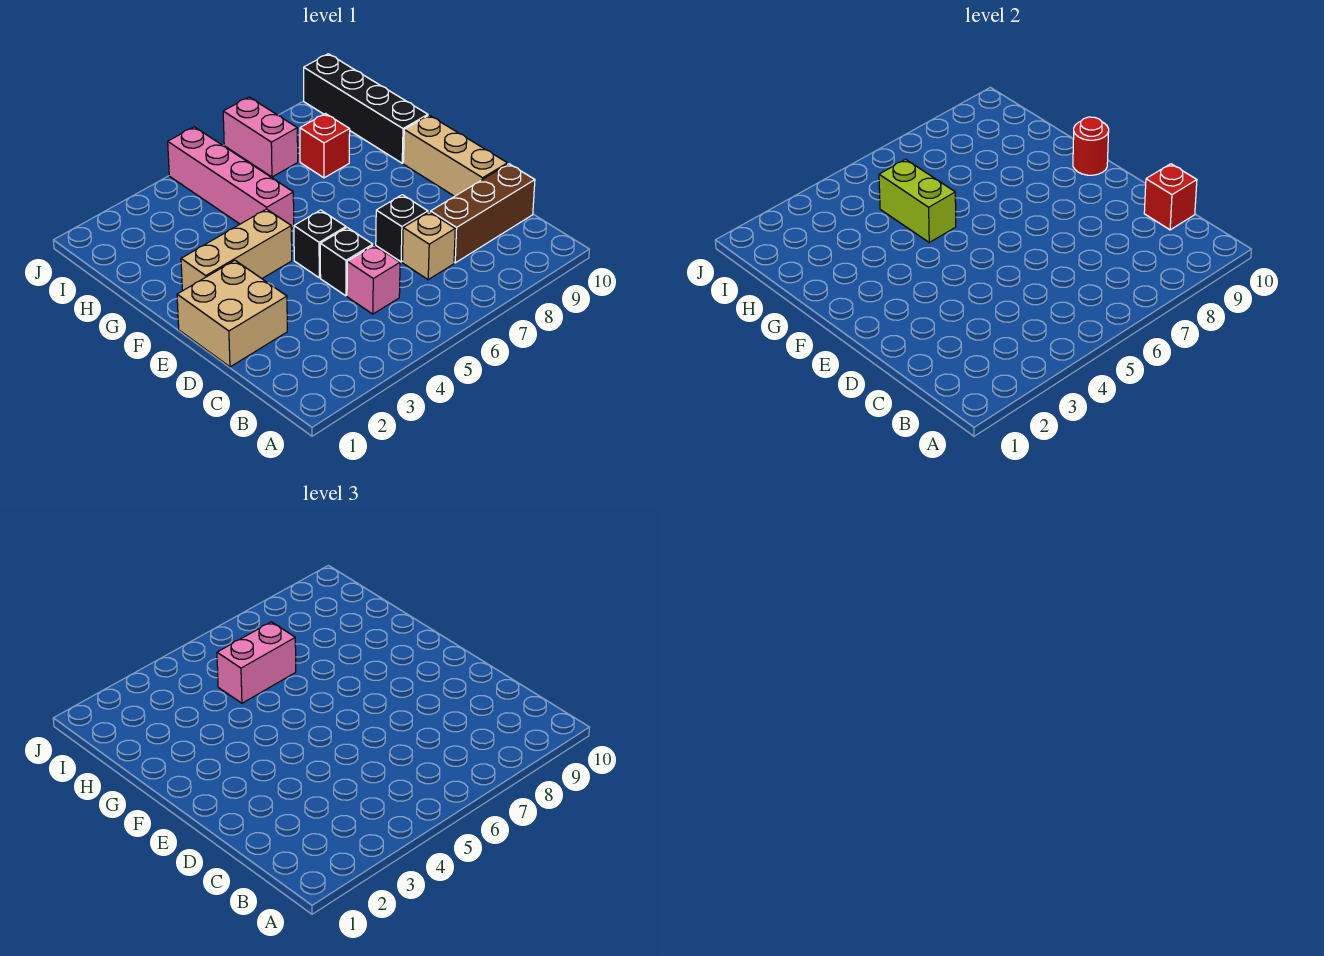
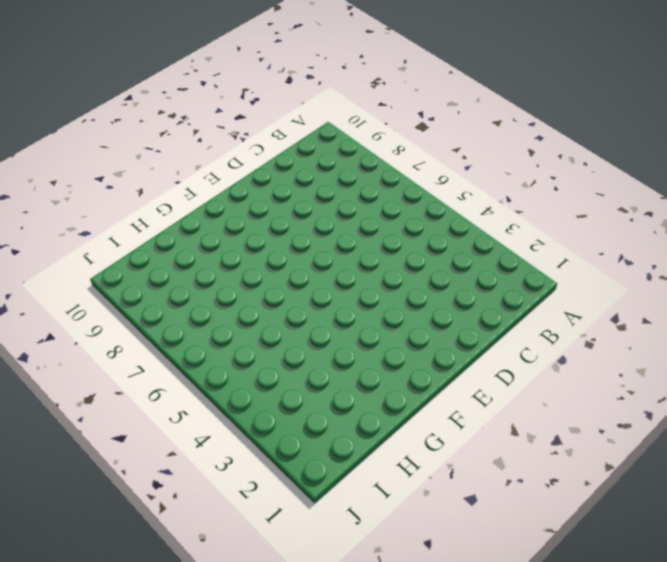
none -> pink 1x1 brick [347,245,400,314]
none -> tan 1x1 brick [402,212,455,280]
none -> brown 1x3 brick [430,164,535,263]

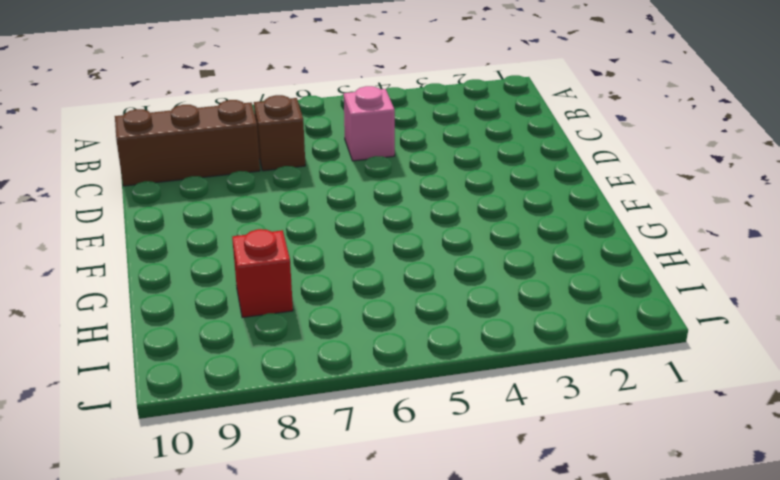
brown 1x1 brick [254,95,305,171] -> tan 1x1 brick [402,212,455,280]
none -> tan 2x2 brick [177,260,287,367]
none -> black 1x1 brick [320,228,373,296]
none -> black 1x1 brick [376,195,428,262]

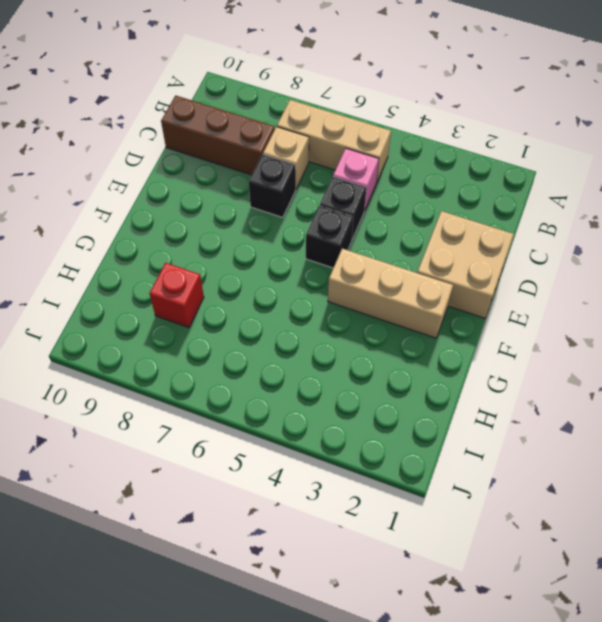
tan 1x3 brick [277,100,391,183] -> tan 1x3 brick turned to [404,115,507,196]
none -> pink 1x4 brick [168,127,294,229]
none -> black 1x4 brick [304,54,428,163]
none -> pink 1x2 brick [223,97,298,177]

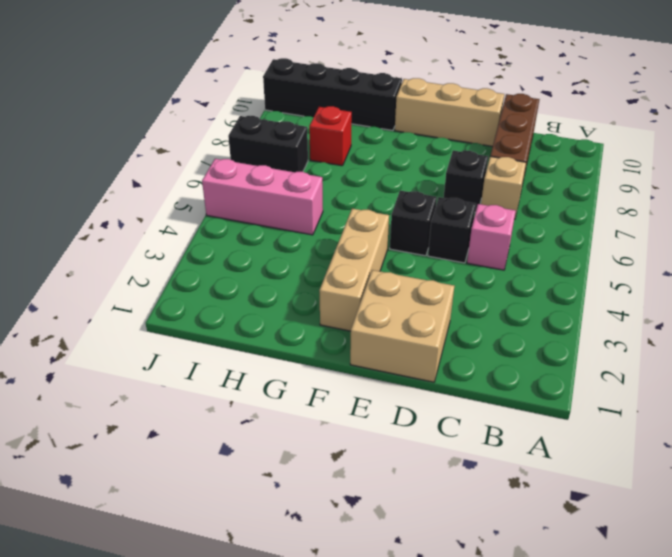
pink 1x3 brick [202,159,323,235] -> pink 1x4 brick [168,127,294,229]
black 1x2 brick [228,116,308,172] -> pink 1x2 brick [223,97,298,177]
none -> red 1x1 brick [1144,164,1197,230]
none -> red 1x1 round brick [1073,117,1109,175]
none -> lime 1x2 brick [879,159,956,242]

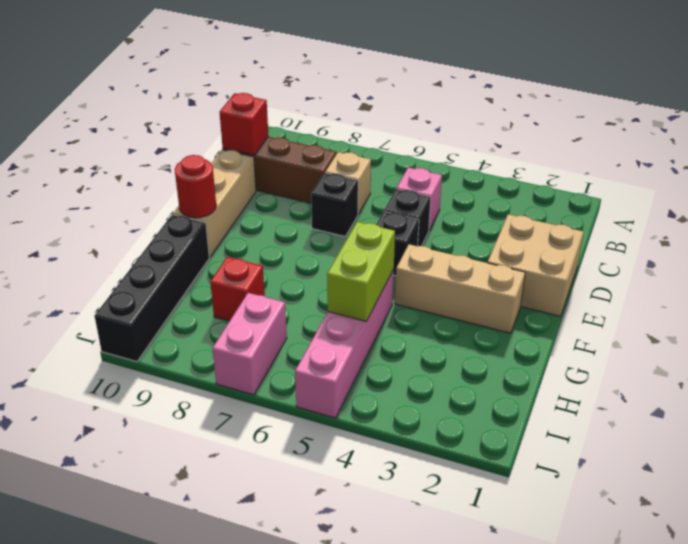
none -> pink 1x2 brick [217,622,296,703]

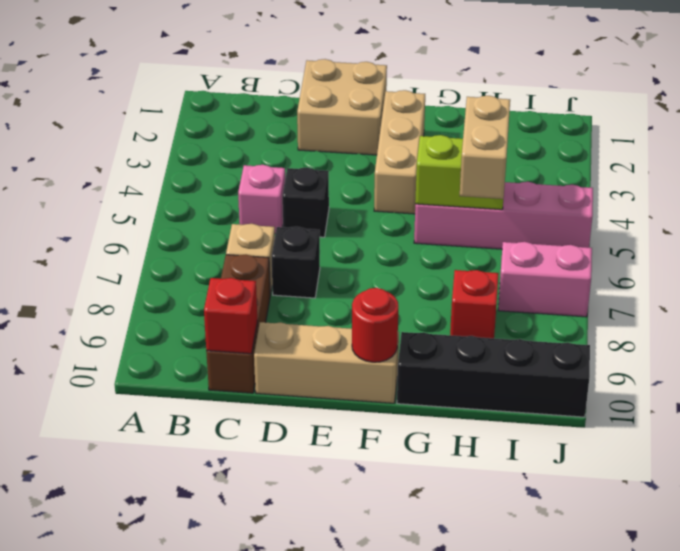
tan 1x2 brick [460,96,510,199] -> pink 1x2 brick [217,622,296,703]
none -> black 1x1 brick [294,210,346,278]

